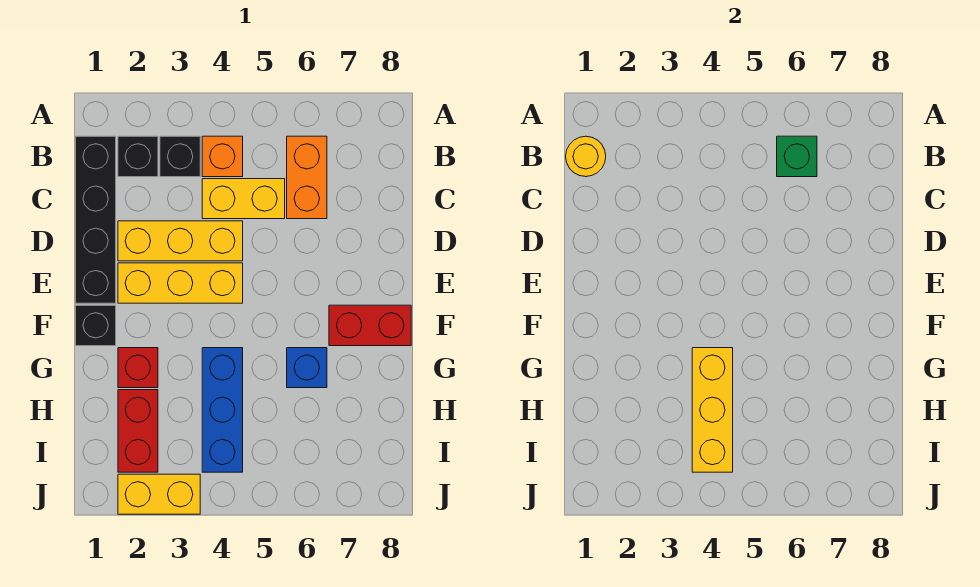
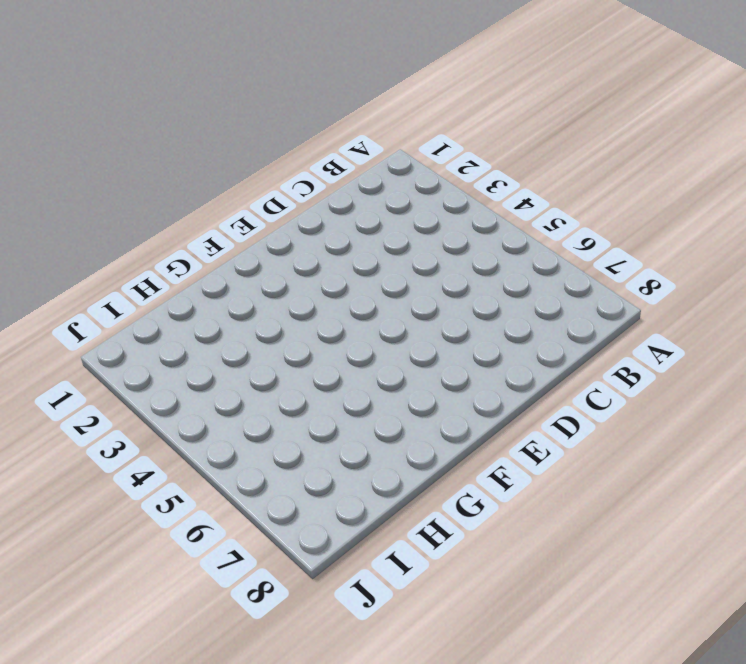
none -> black 1x4 brick [76,136,116,303]
none -> black 1x1 brick [118,136,158,177]
none -> black 1x1 brick [160,136,200,177]

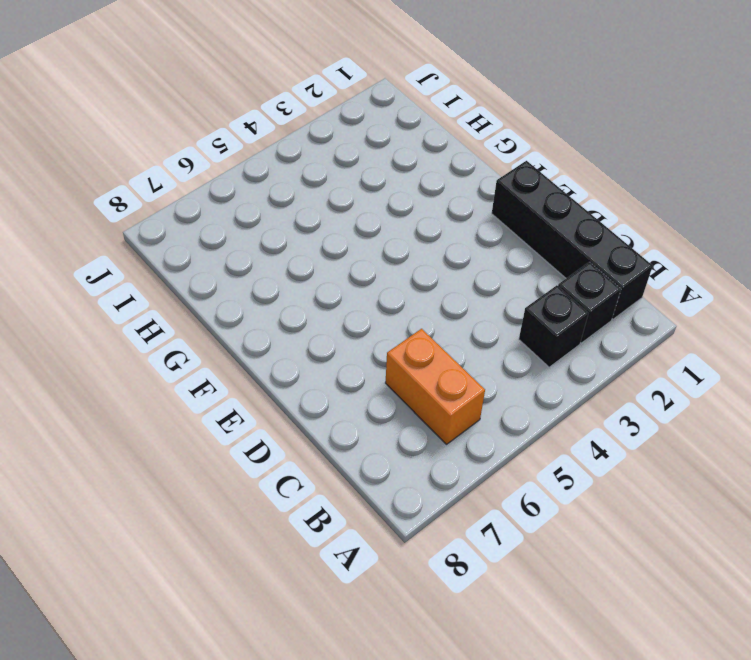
none -> orange 1x1 brick [202,136,243,177]
none -> yellow 1x2 brick [202,179,285,219]
none -> yellow 1x3 brick [118,221,243,261]

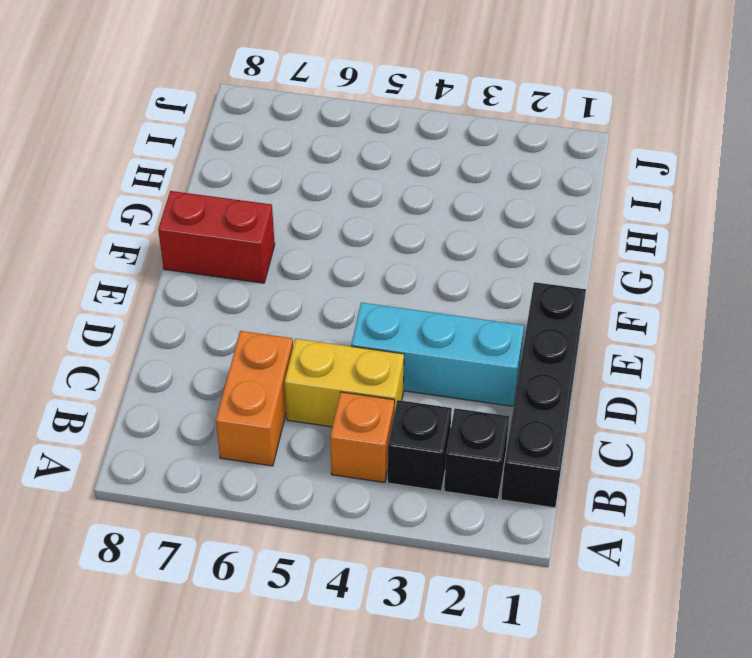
cyan 1x3 brick [351,303,524,406] -> yellow 1x3 brick [118,221,243,261]
none -> yellow 1x3 brick [118,263,243,303]
none -> black 1x1 brick [76,305,116,346]
none -> red 1x1 brick [118,348,158,388]

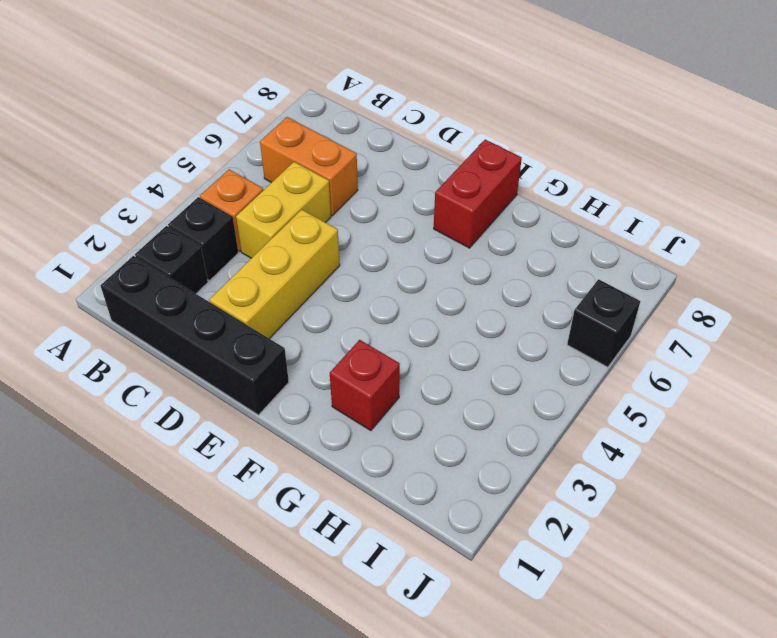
black 1x1 brick [567,279,640,367] -> black 1x1 brick moved to [76,305,116,346]
none -> yellow 1x3 brick [118,263,243,303]
none -> blue 1x3 brick [202,348,243,472]
none -> blue 1x1 brick [287,348,327,388]

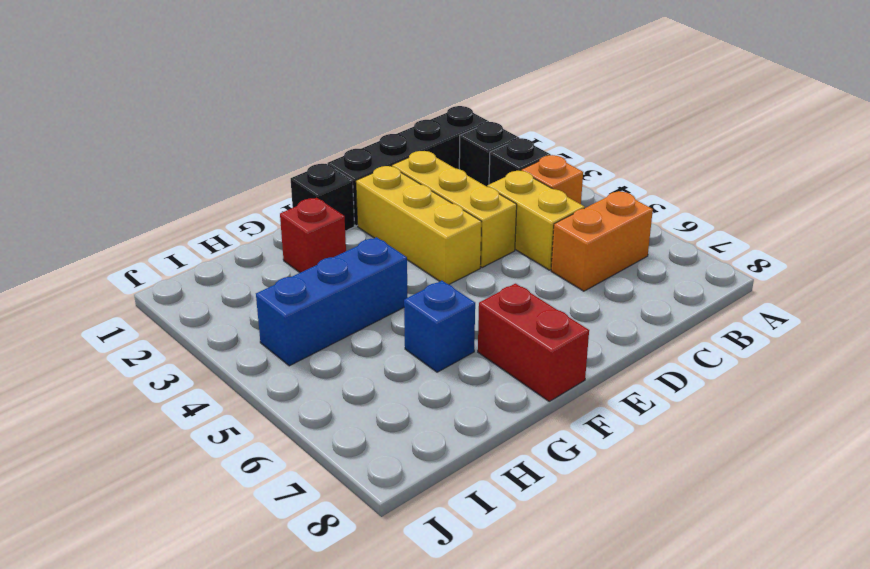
none -> red 1x2 brick [118,390,158,472]
none -> yellow 1x2 brick [118,474,200,514]
none -> yellow 1x1 round brick [566,136,606,177]

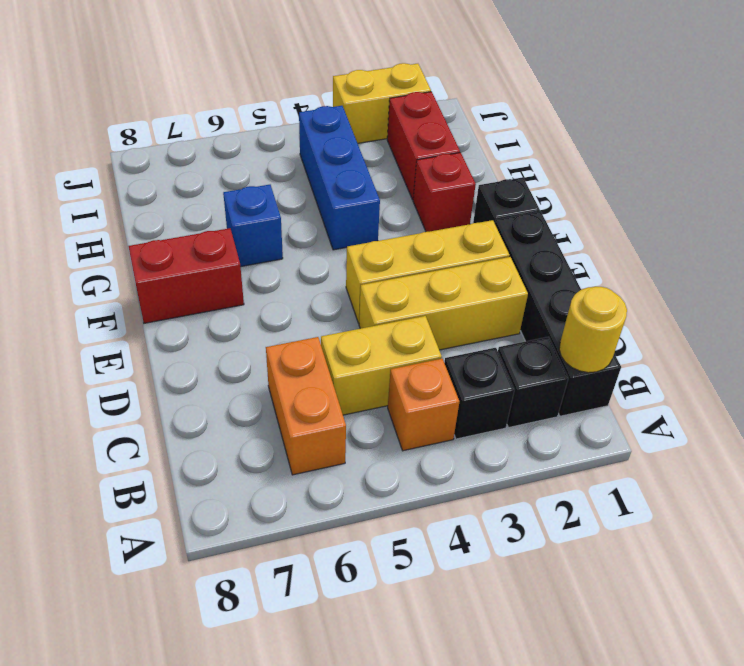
none -> green 1x1 brick [777,136,817,177]
none -> yellow 1x3 brick [692,348,733,472]

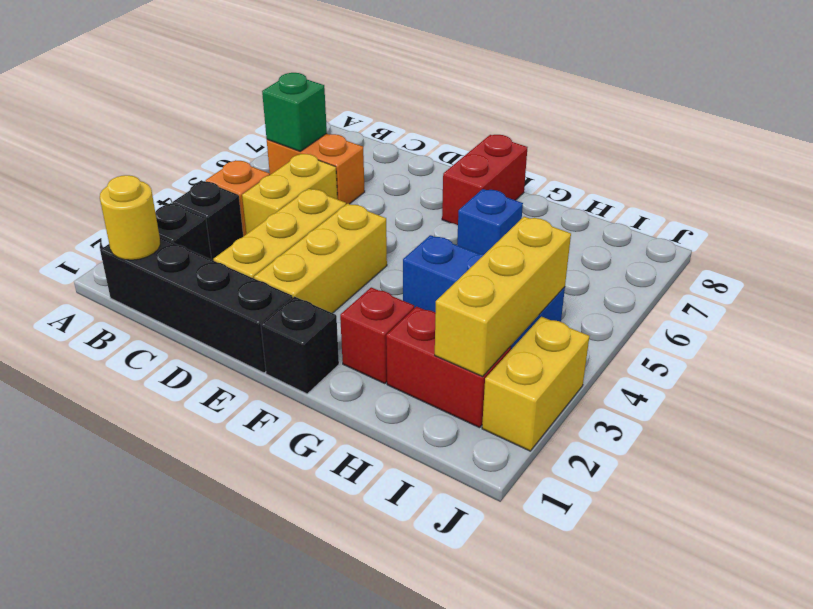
yellow 1x3 brick [435,217,571,376] -> yellow 1x3 brick turned to [692,348,733,472]

